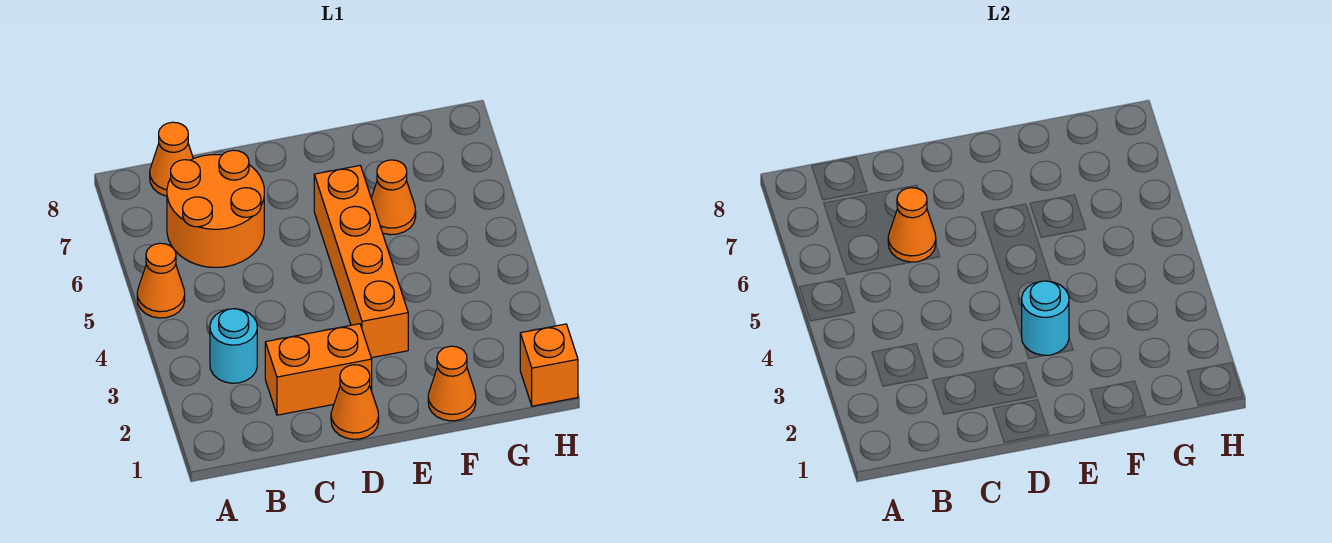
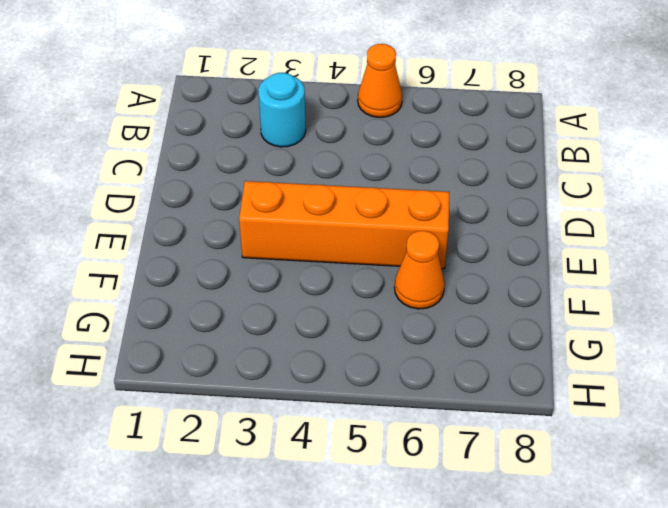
none -> orange 2x2 round brick [167,150,264,267]
none -> orange 1x1 cone [150,122,193,196]
none -> orange 1x2 brick [265,324,372,415]

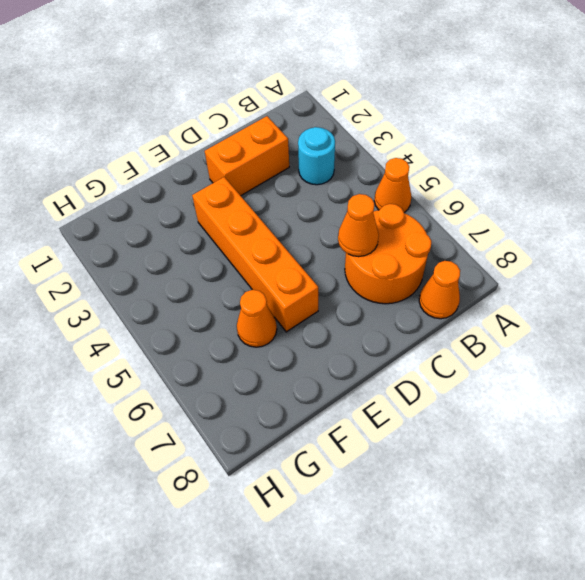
none -> orange 1x1 cone [331,365,379,439]
none -> orange 1x1 cone [428,346,476,421]
none -> orange 1x1 brick [520,324,578,406]

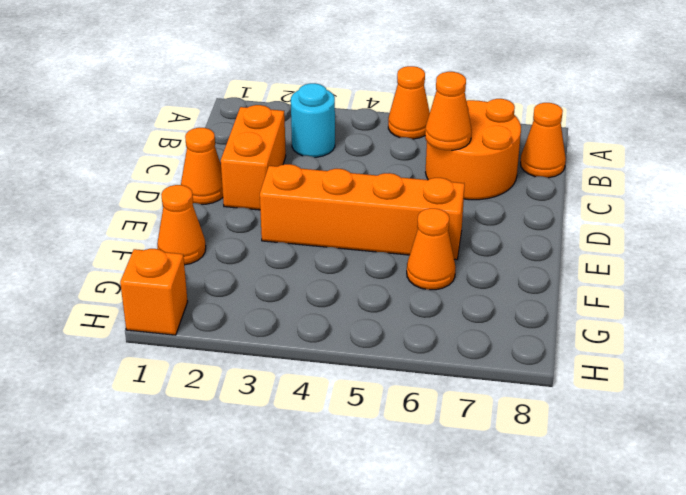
none -> cyan 1x1 round brick [1021,281,1069,355]

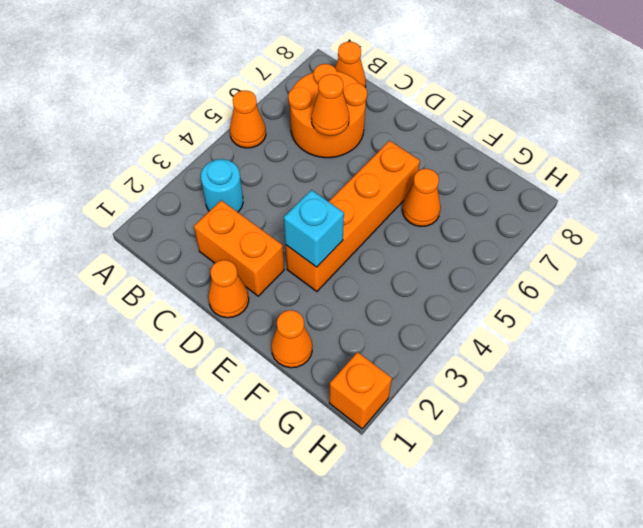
cyan 1x1 brick [284,190,344,267] -> cyan 1x1 round brick [1021,281,1069,355]

